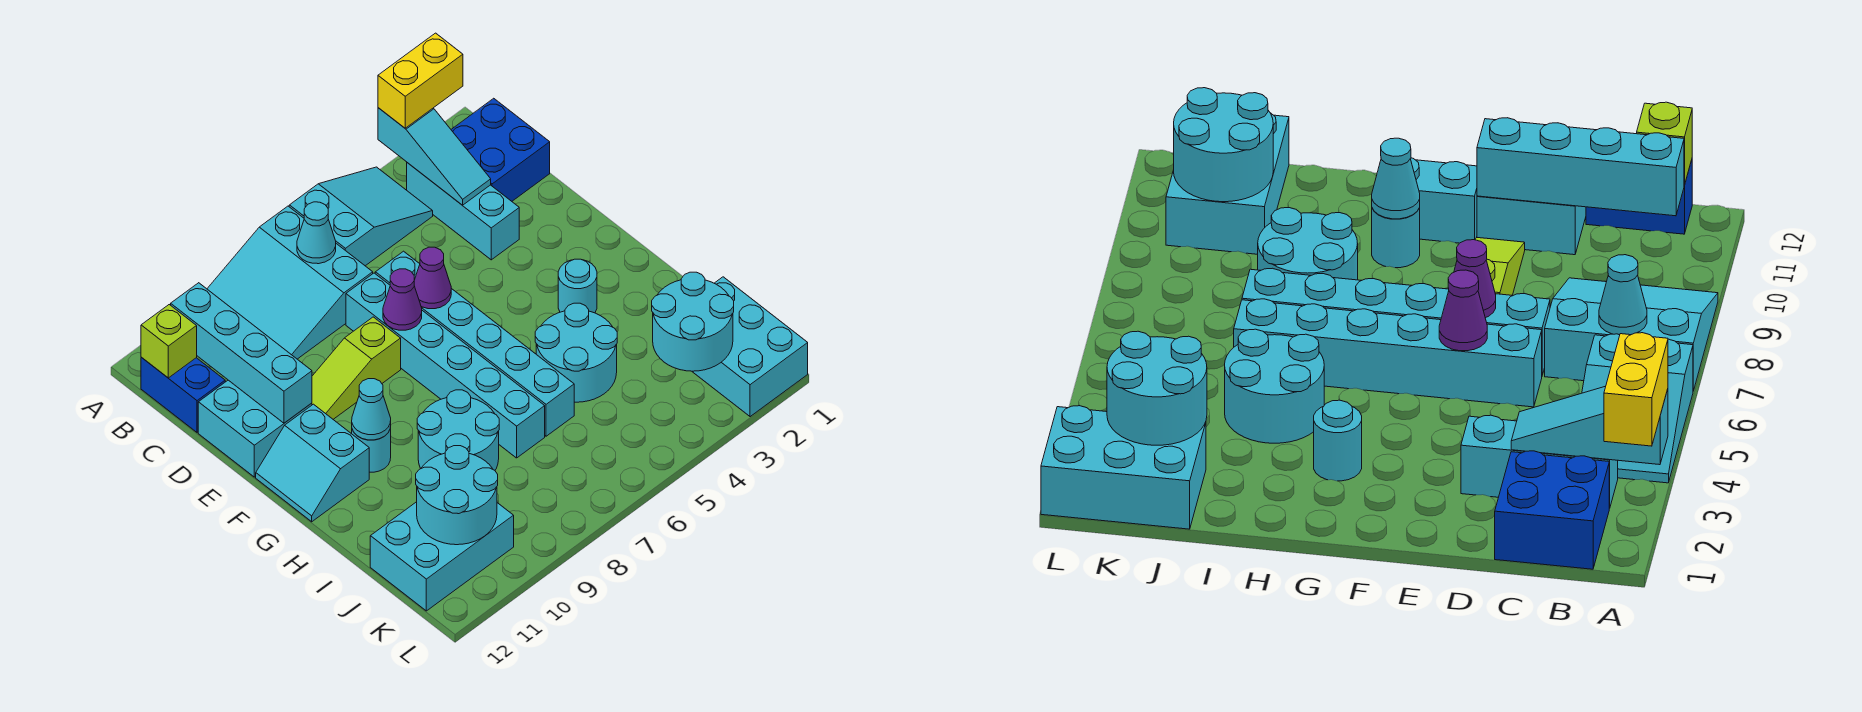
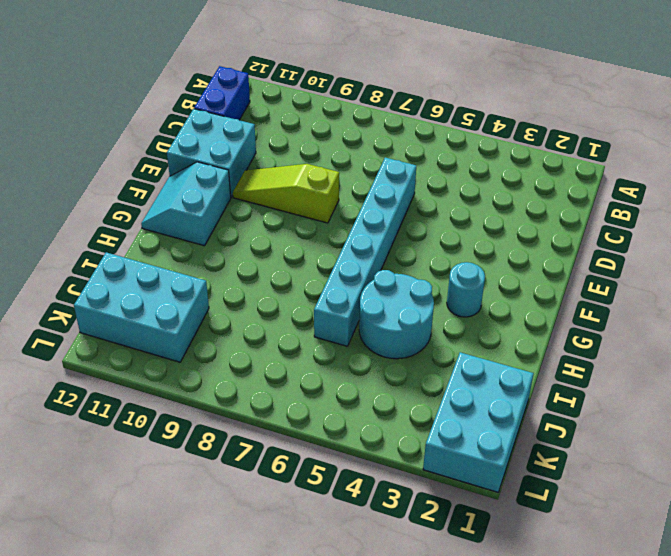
none -> cyan 2x3 slope [289,167,433,266]
none -> cyan 3x3 slope [207,206,373,359]
none -> blue 2x2 brick [451,98,550,201]

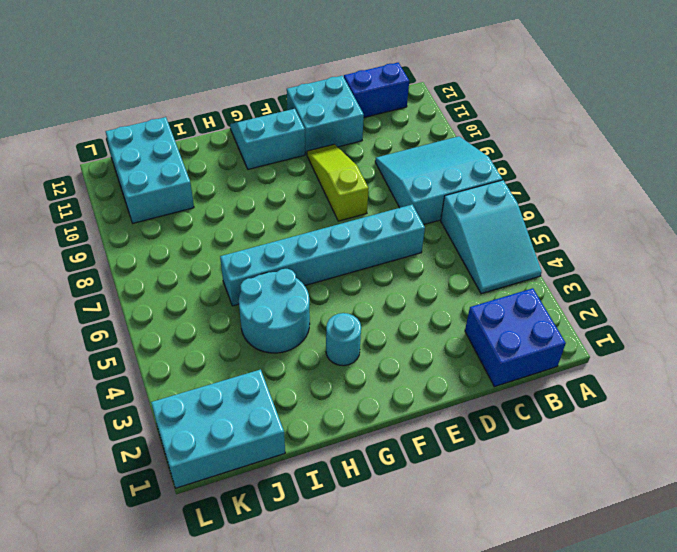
none -> cyan 1x3 brick [407,163,519,260]
none -> cyan 1x6 brick [346,273,545,458]
none -> cyan 1x1 round brick [352,427,391,472]

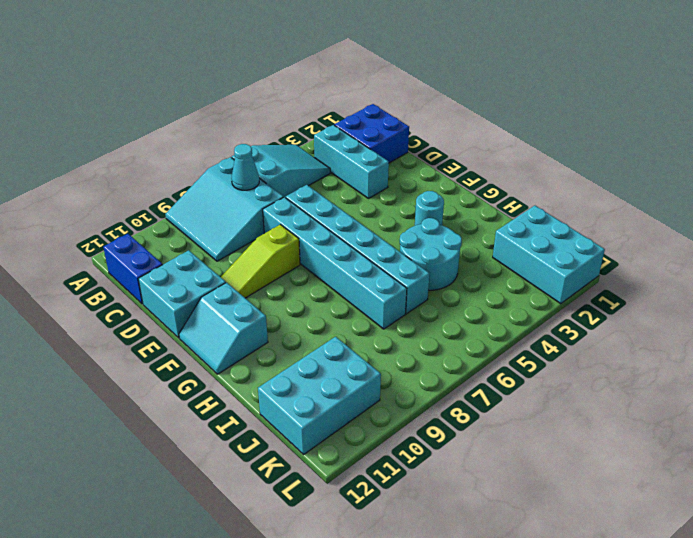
none -> cyan 1x1 round brick [352,427,391,472]
none -> cyan 2x2 round brick [417,390,499,470]
none -> cyan 1x3 slope [378,108,491,205]

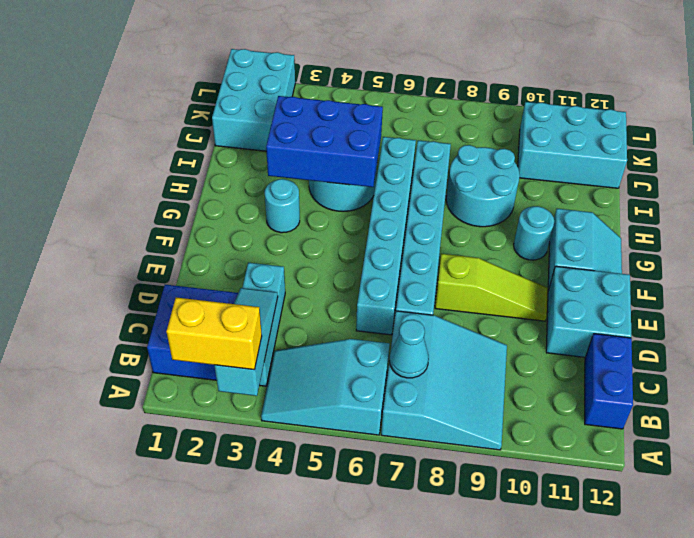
blue 2x3 brick [266,96,383,187] -> none
none -> cyan 1x4 brick [171,283,312,423]
none -> lime 1x1 brick [141,305,197,378]
none -> purple 1x1 cone [414,247,451,309]

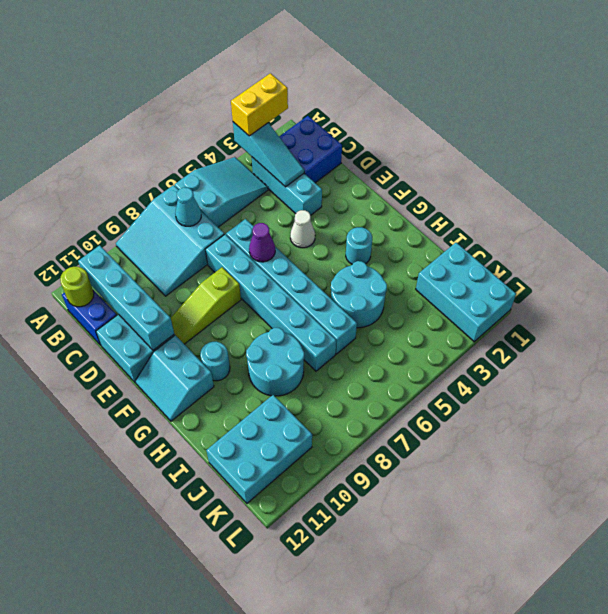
lime 1x1 round brick [60,267,94,307] -> lime 1x1 brick [141,305,197,378]
white 1x1 cone [290,210,315,248] -> none
none -> purple 1x1 cone [383,269,422,330]
none -> cyan 1x1 cone [352,379,391,440]
none -> cyan 2x2 round brick [652,272,734,371]

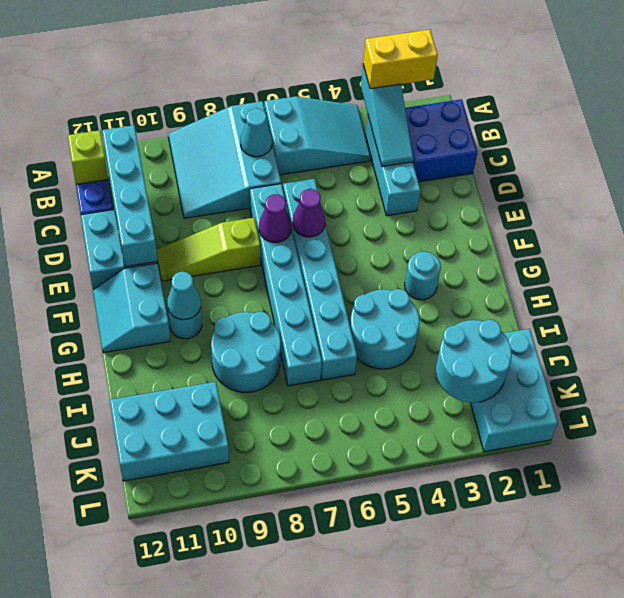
none -> cyan 2x2 round brick [416,446,498,545]

